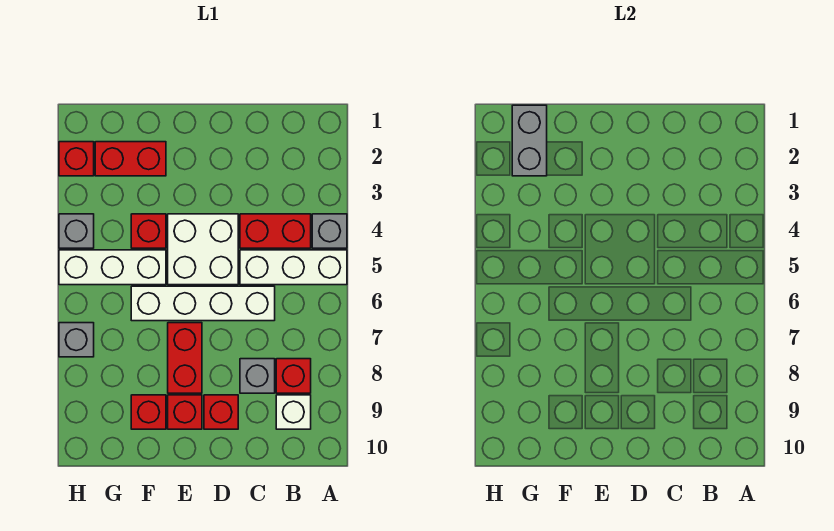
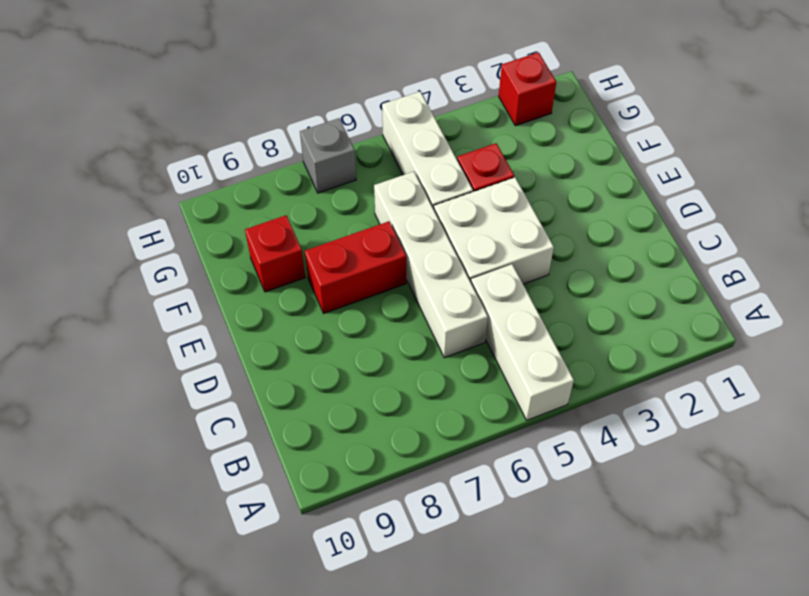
none -> grey 1x1 brick [312,214,347,248]
none -> red 1x2 brick [240,214,311,248]
none -> red 1x1 brick [276,359,311,393]

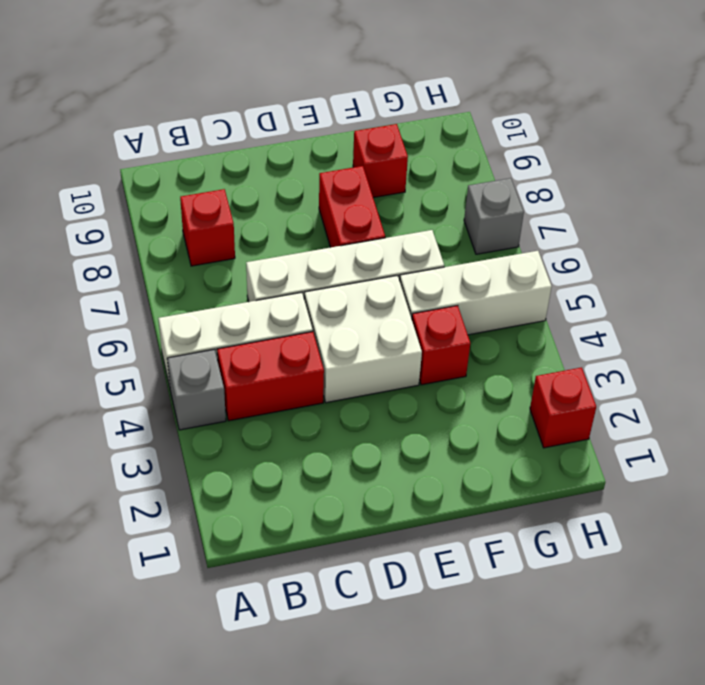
none -> white 1x1 brick [276,395,311,429]
none -> grey 1x1 brick [240,359,275,393]
none -> red 1x1 brick [204,395,238,429]

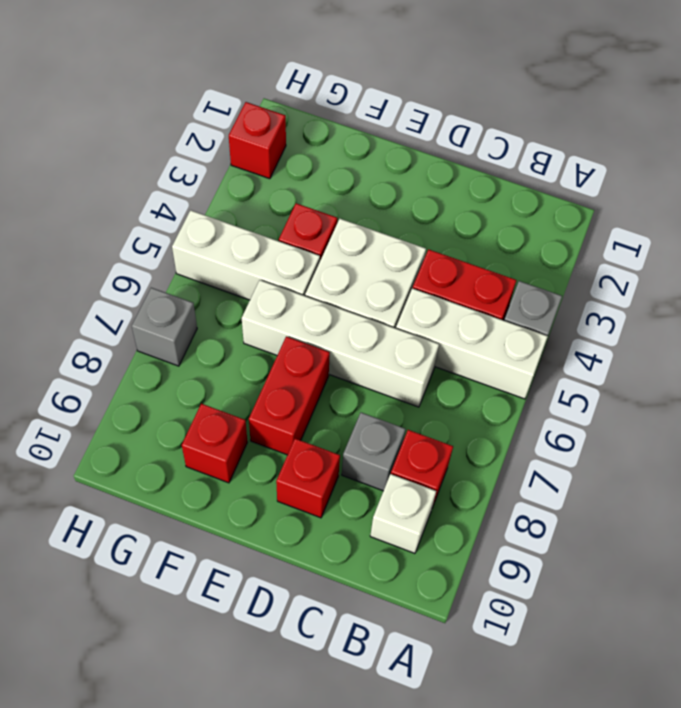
none -> red 1x1 brick [168,395,202,429]
none -> red 1x2 brick [95,142,166,176]
none -> grey 1x1 brick [59,214,94,248]

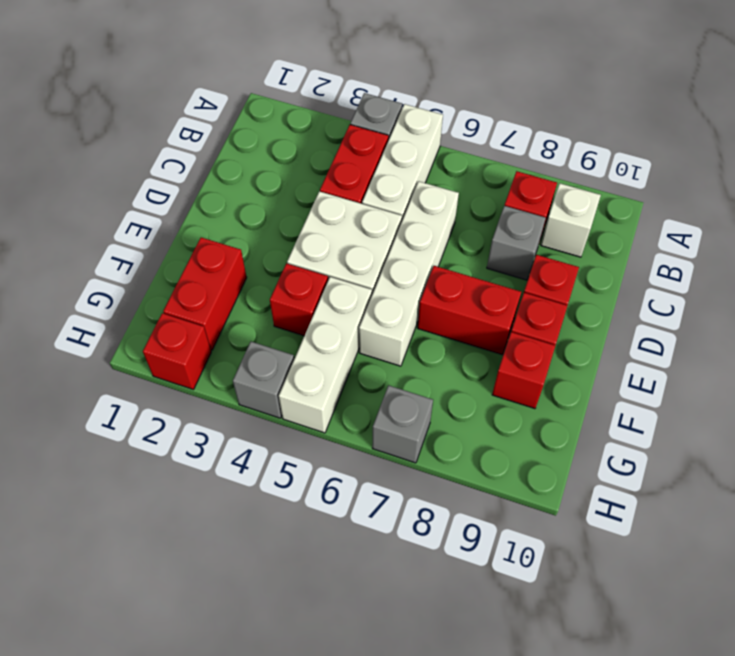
none -> grey 1x2 brick [512,105,547,176]

